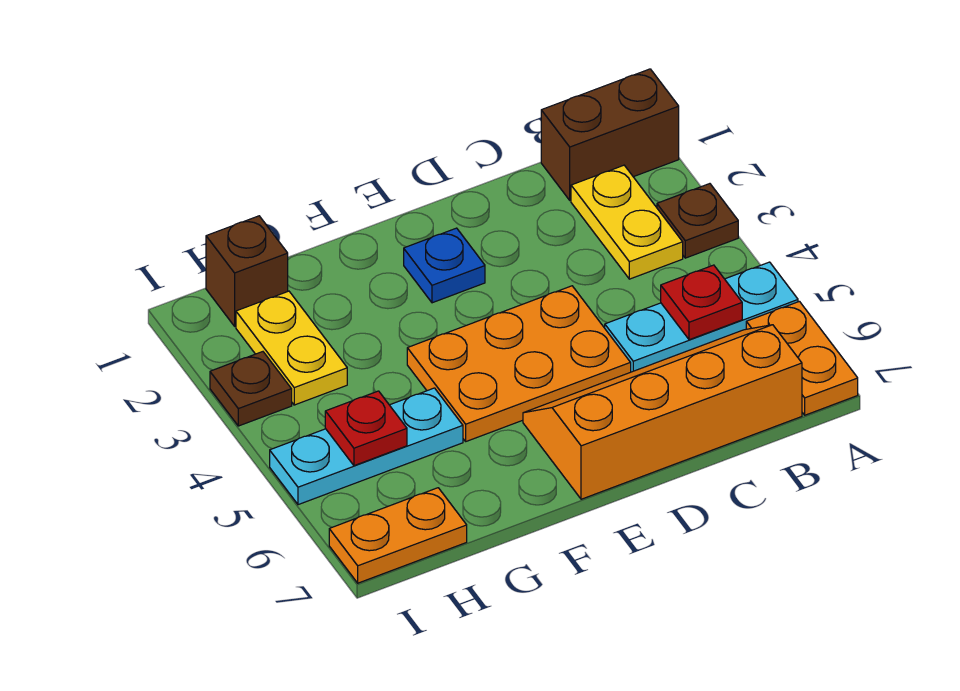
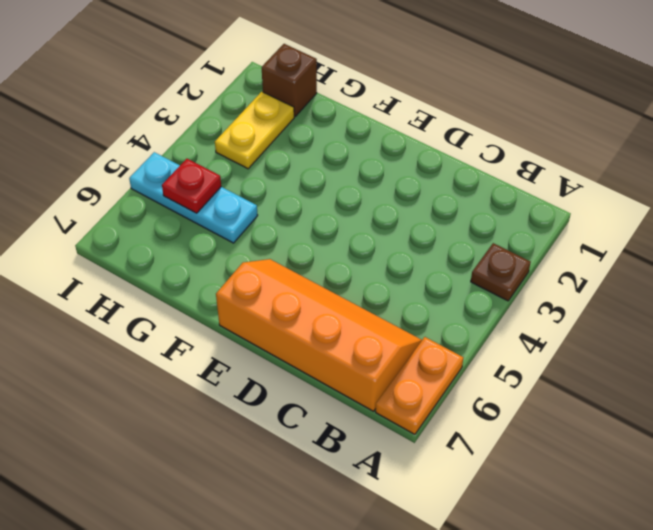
none -> brown 1x2 brick [541,69,679,200]
none -> cyan 1x3 plate [605,262,798,372]
none -> yellow 1x2 plate [571,165,683,279]

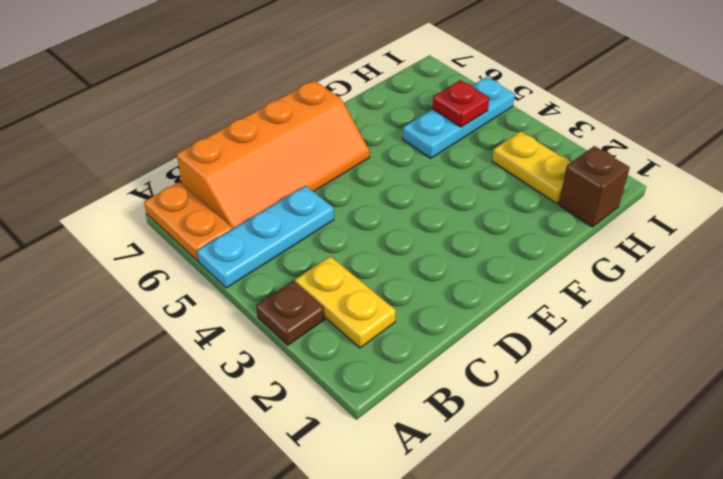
none -> brown 1x2 brick [541,69,679,200]
none -> orange 2x3 plate [407,286,631,441]
none -> blue 1x1 plate [404,228,485,303]

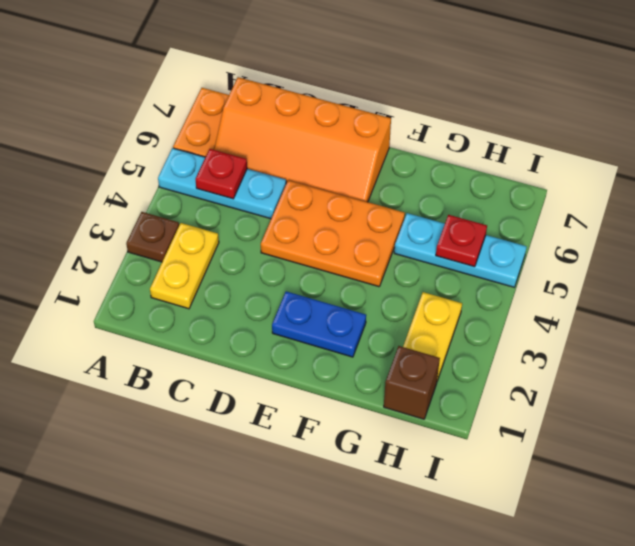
blue 1x2 plate [272,291,366,357] -> blue 1x1 plate [404,228,485,303]
none -> brown 1x2 brick [541,69,679,200]
none -> orange 1x2 plate [329,488,467,583]
none -> brown 1x1 plate [210,352,292,426]

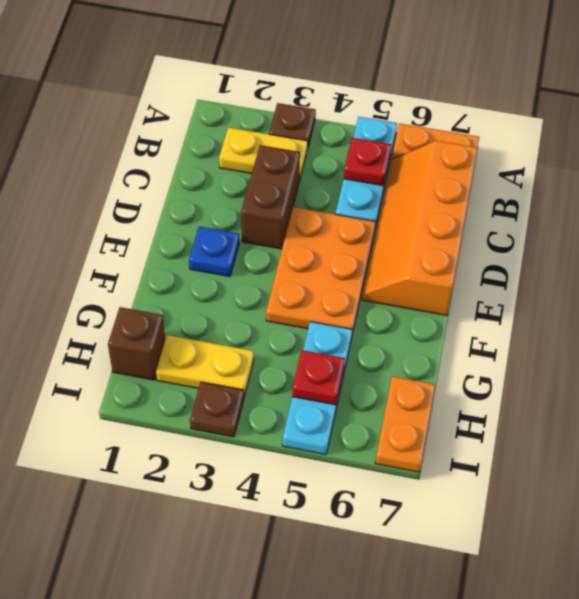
brown 1x2 brick [241,145,300,249] -> brown 1x2 brick moved to [541,69,679,200]

